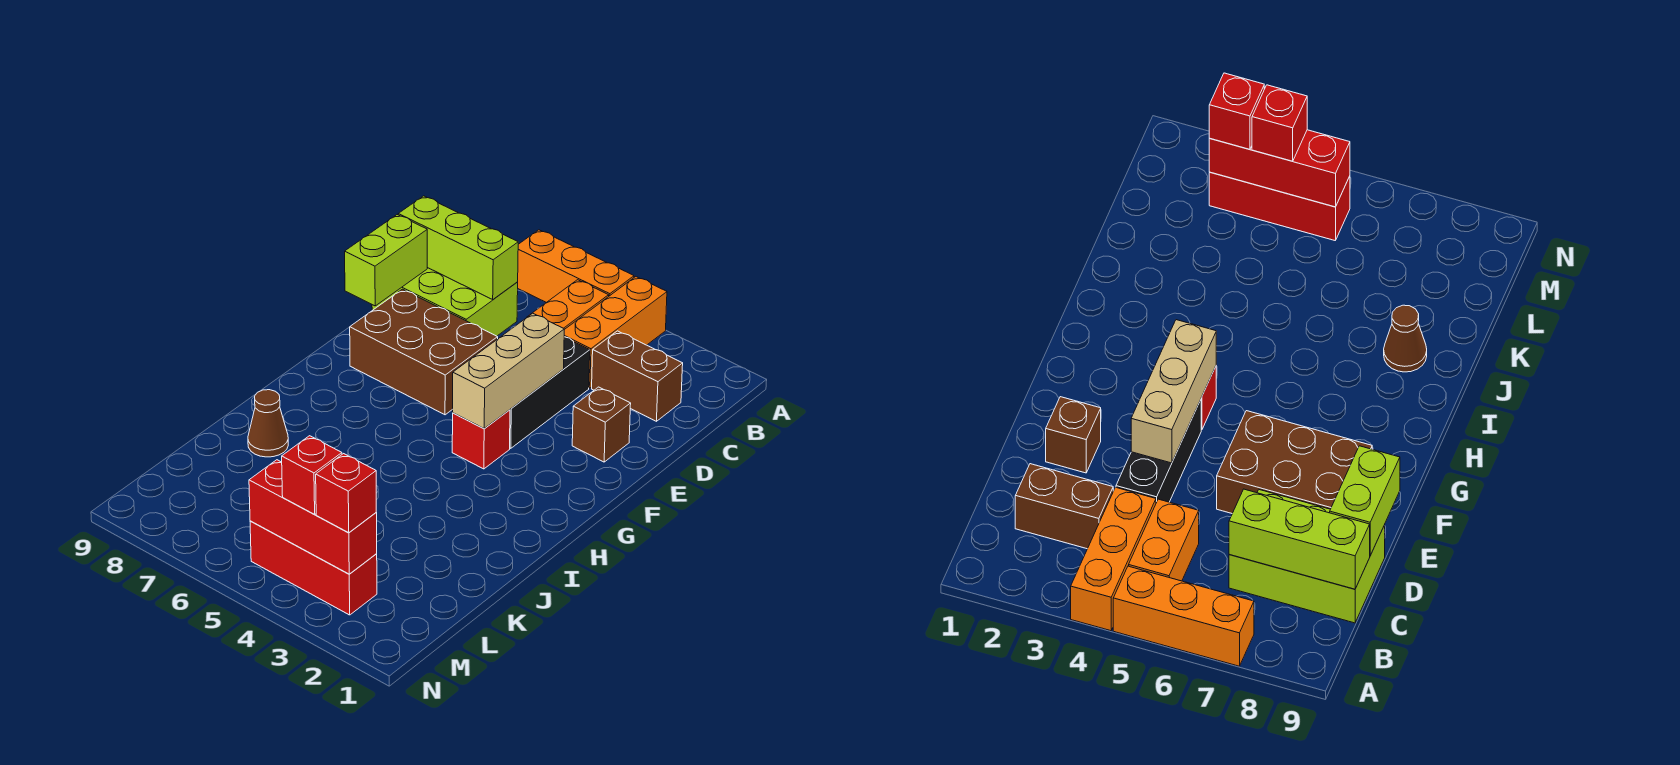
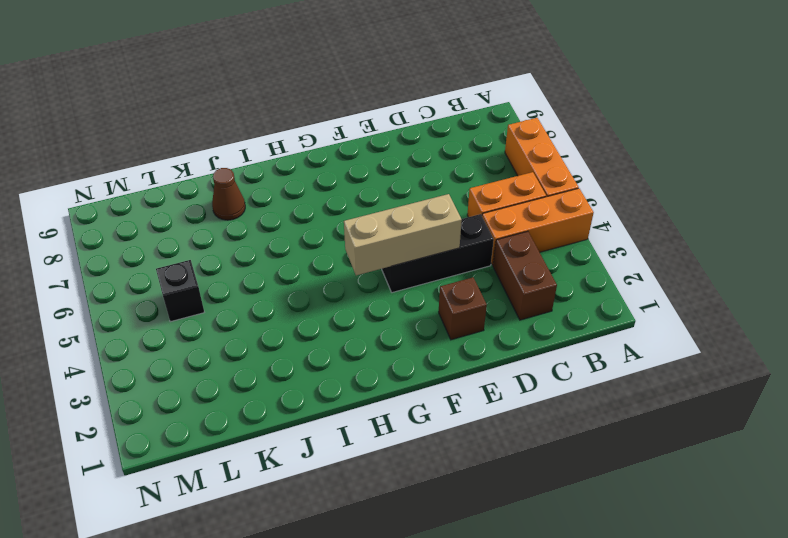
black 1x1 brick [156,260,204,322] -> none
none -> lime 2x3 brick [372,268,518,336]
none -> brown 2x3 brick [350,289,498,415]
none -> red 1x1 brick [452,410,510,469]

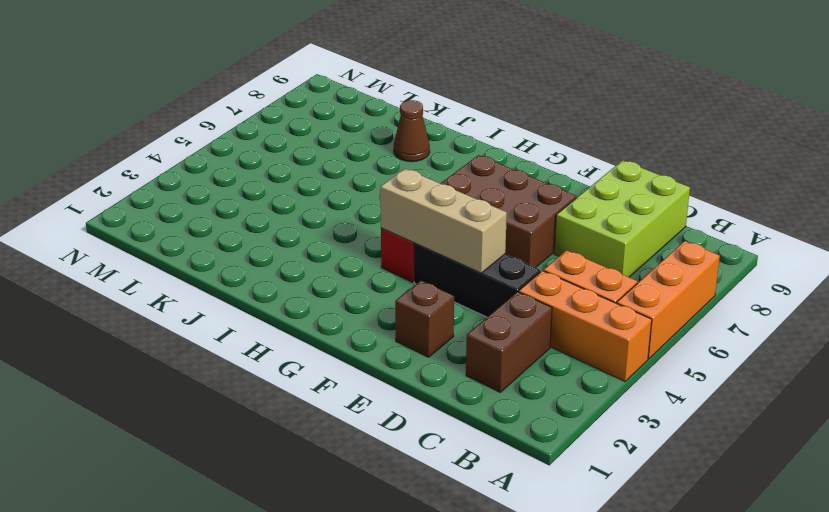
brown 2x3 brick [440,155,577,268] -> brown 2x3 brick turned to [350,289,498,415]
none -> red 1x3 brick [250,521,377,615]
none -> lime 1x3 brick [398,196,518,299]
none -> lime 1x2 brick [345,215,427,306]

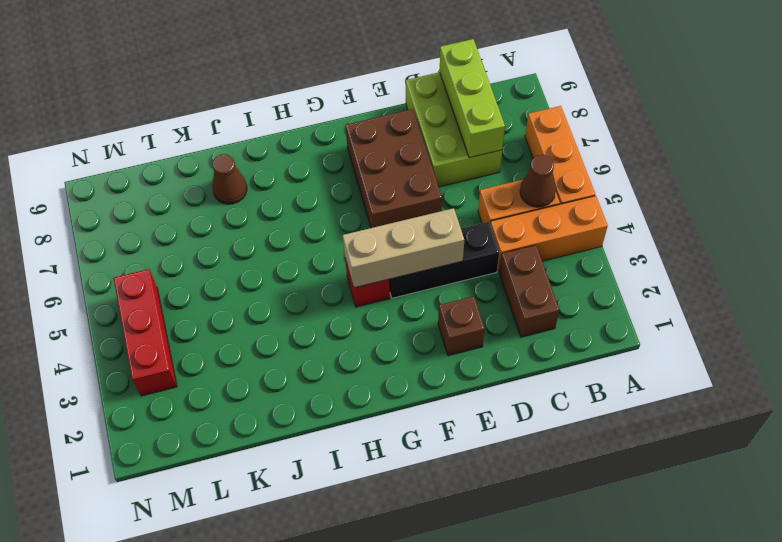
brown 1x1 cone [520,155,556,207] -> none
none -> lime 1x2 brick [345,215,427,306]
none -> red 1x3 brick [249,460,377,574]
none -> red 1x1 brick [316,454,376,533]

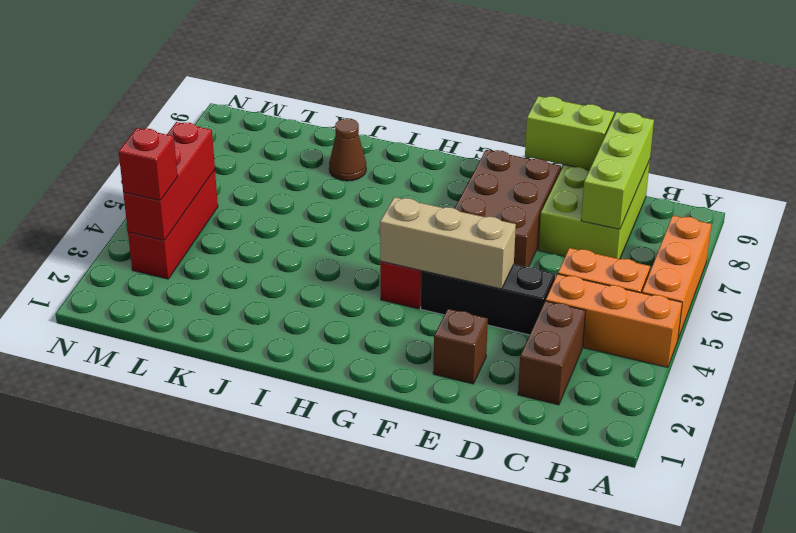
none -> red 1x1 brick [282,436,342,515]

